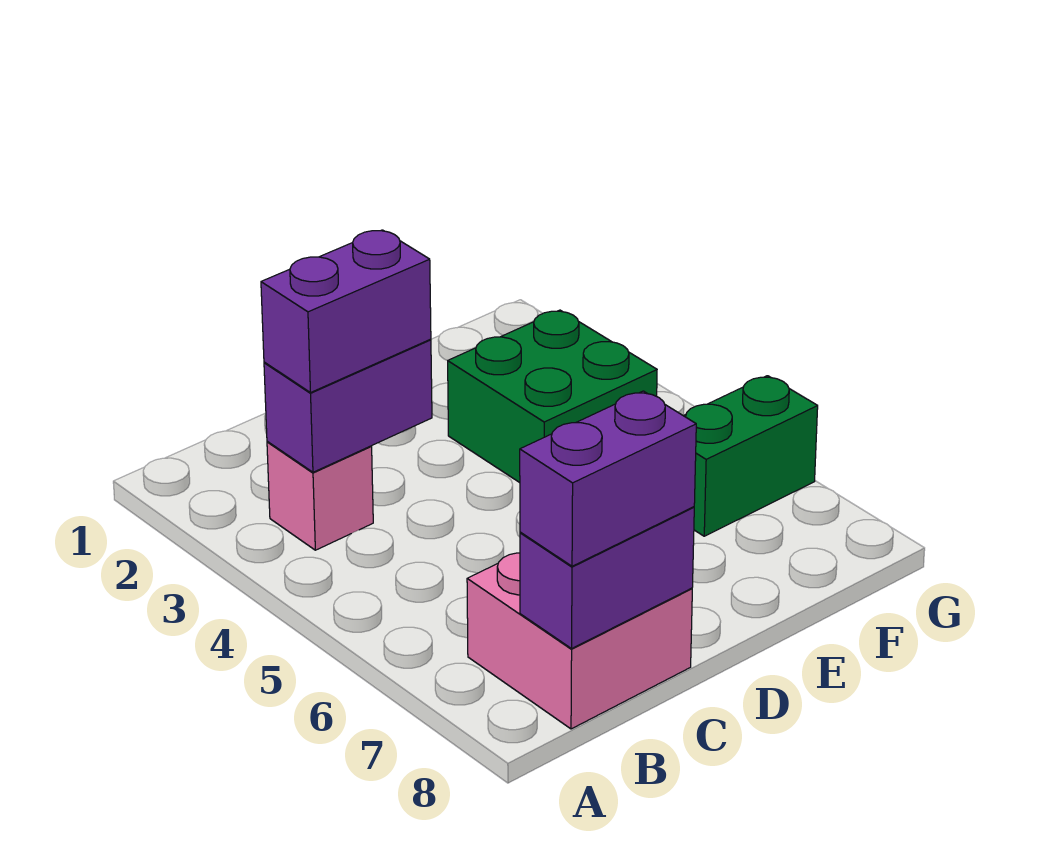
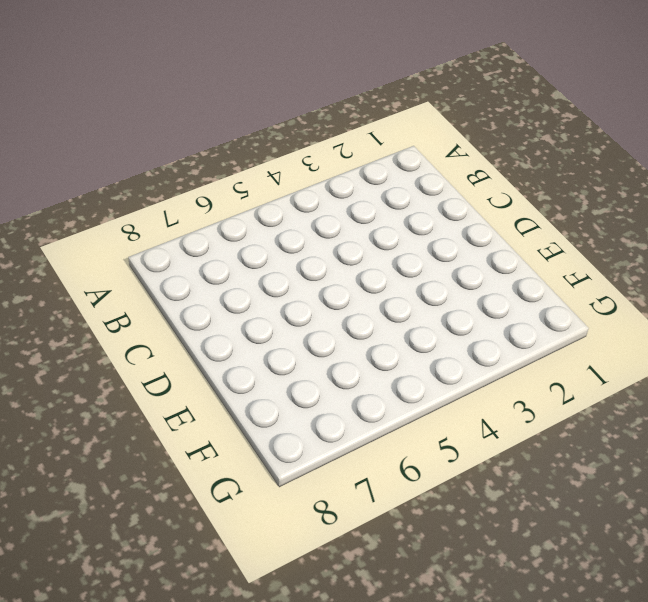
none -> pink 1x1 brick [267,442,373,550]
none -> pink 2x2 brick [467,553,692,729]

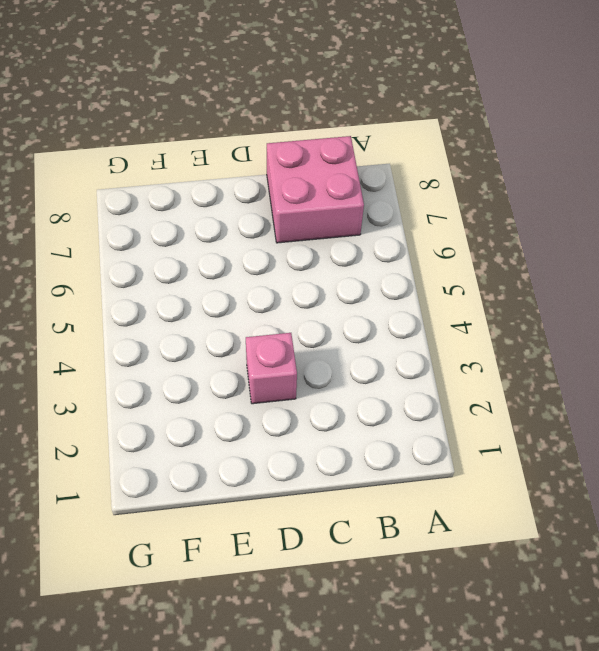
pink 1x1 brick [246,333,297,404] -> pink 1x1 brick moved to [267,442,373,550]
none -> green 2x2 brick [448,310,657,483]
none -> green 1x2 brick [683,376,818,536]

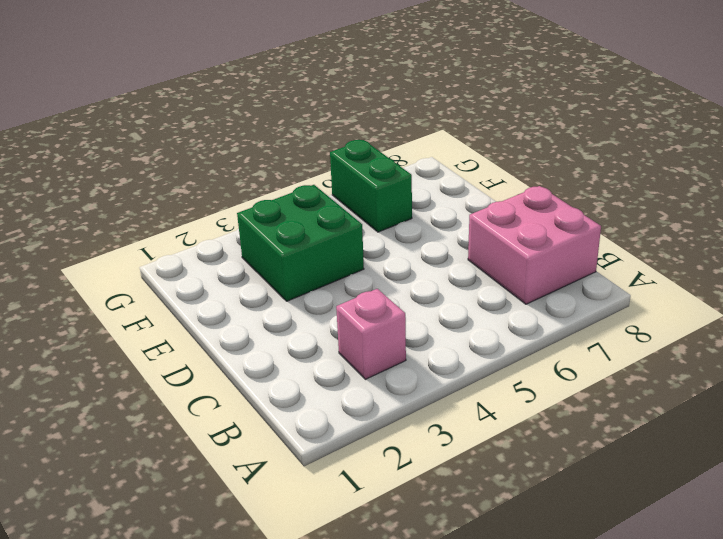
none -> purple 1x2 brick [264,339,432,472]
none -> purple 1x2 brick [520,507,694,649]

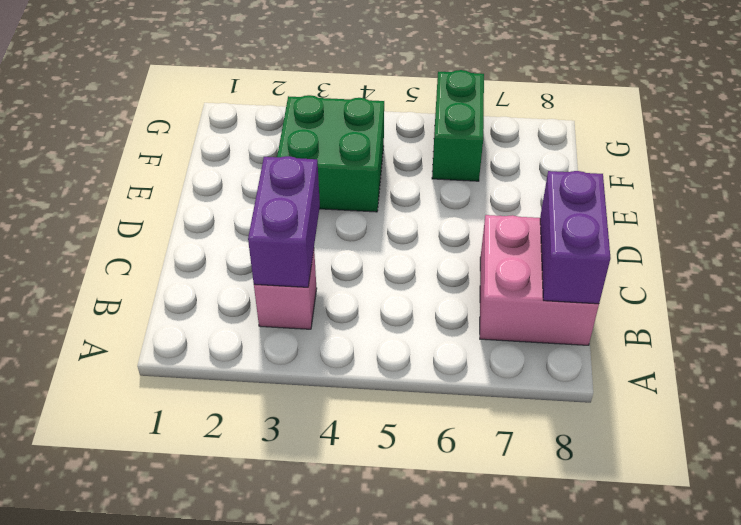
none -> purple 1x2 brick [261,230,431,393]
none -> purple 1x2 brick [520,391,696,566]

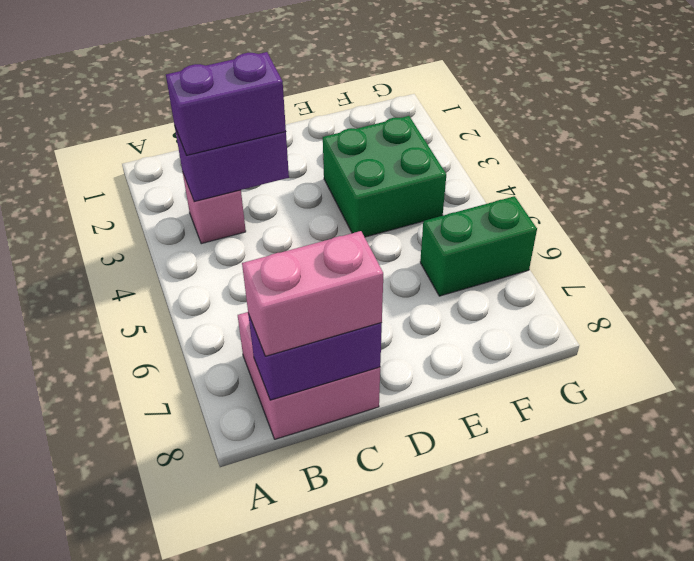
pink 1x2 brick [242,231,383,356] -> purple 1x2 brick [520,391,696,566]

